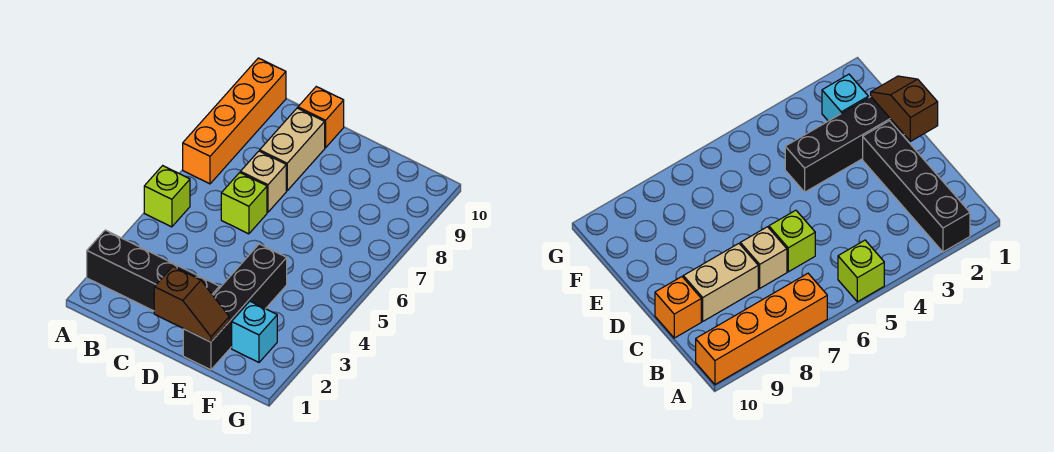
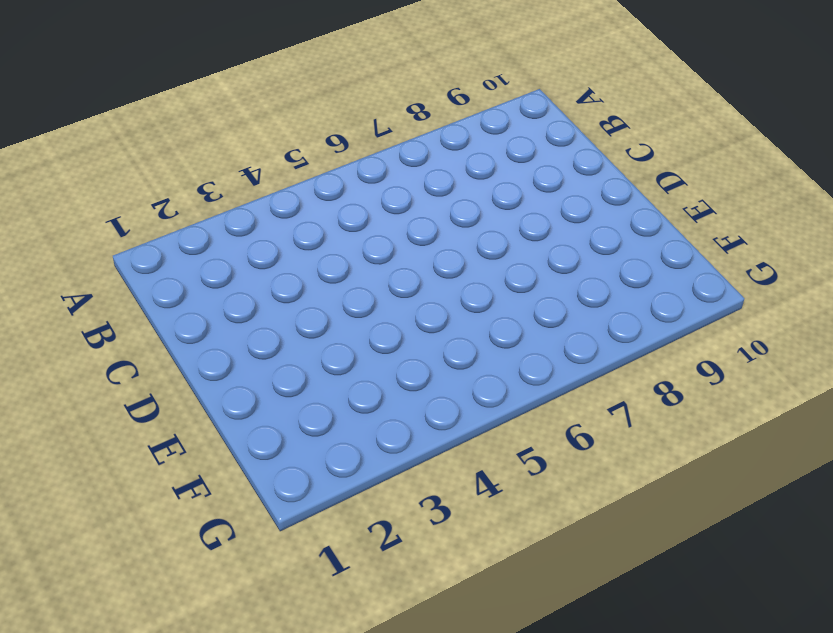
none -> black 1x4 brick [87,230,219,311]
none -> lime 1x1 brick [144,166,190,227]

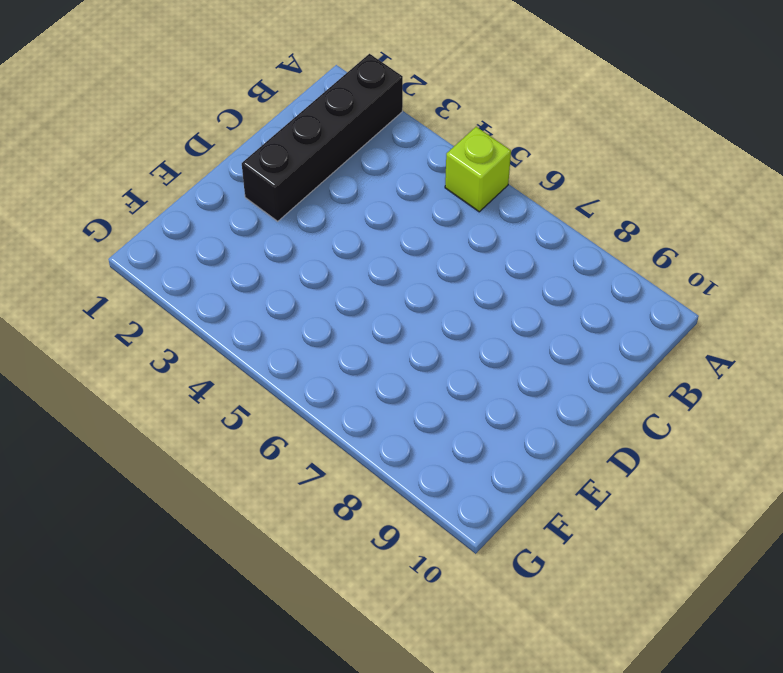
none -> orange 1x4 brick [183,58,286,184]
none -> lime 1x1 brick [221,173,267,234]

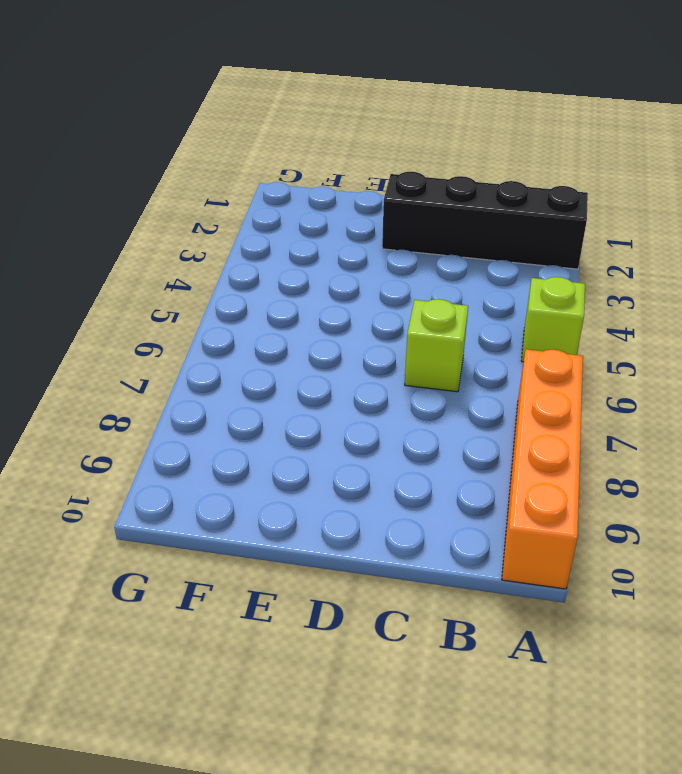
none -> tan 1x1 brick [241,151,286,212]
none -> tan 1x2 brick [260,108,325,191]

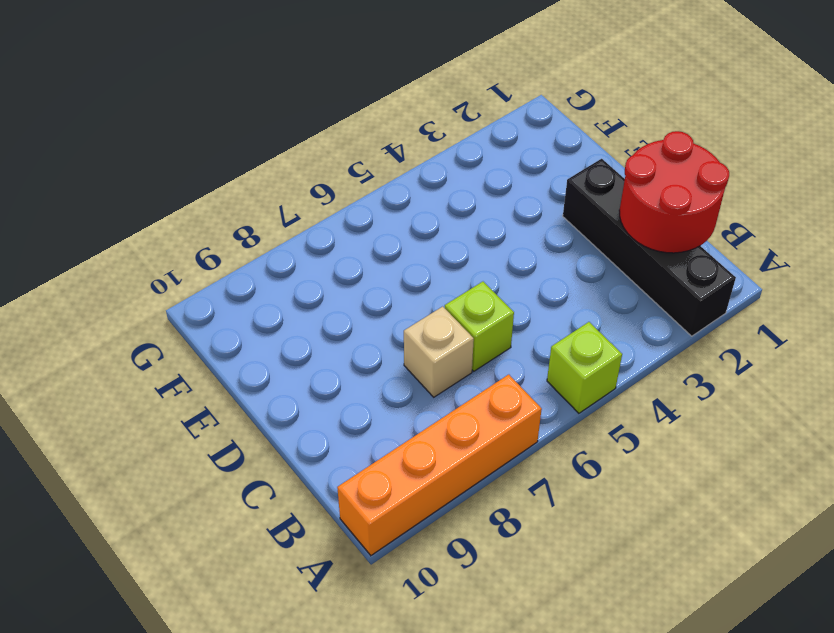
red 2x2 round brick [619,131,729,253] -> none
none -> tan 1x2 brick [260,108,325,191]
none -> orange 1x1 brick [298,87,344,148]

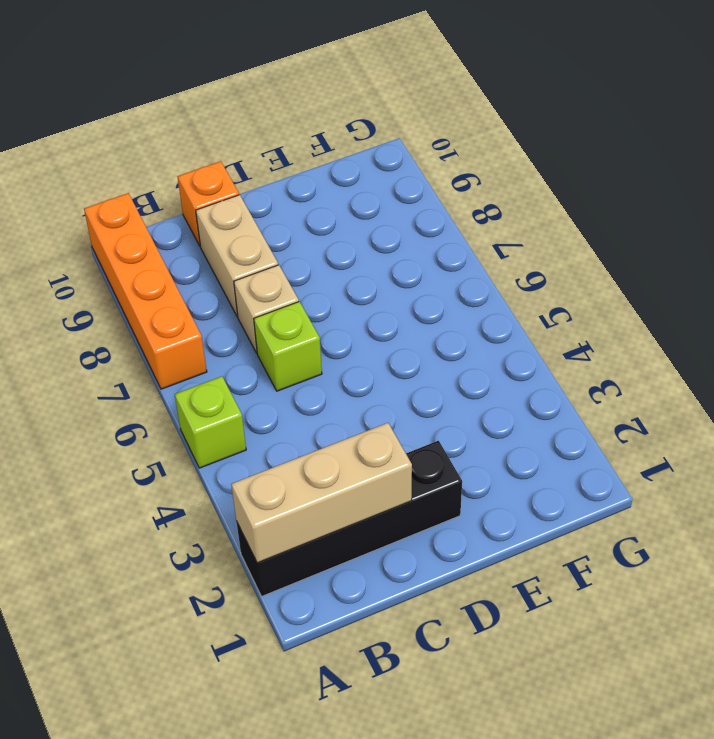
tan 1x3 brick [231,423,412,563] -> none
none -> black 1x4 brick [183,244,287,370]
none -> cyan 1x1 brick [232,301,277,362]

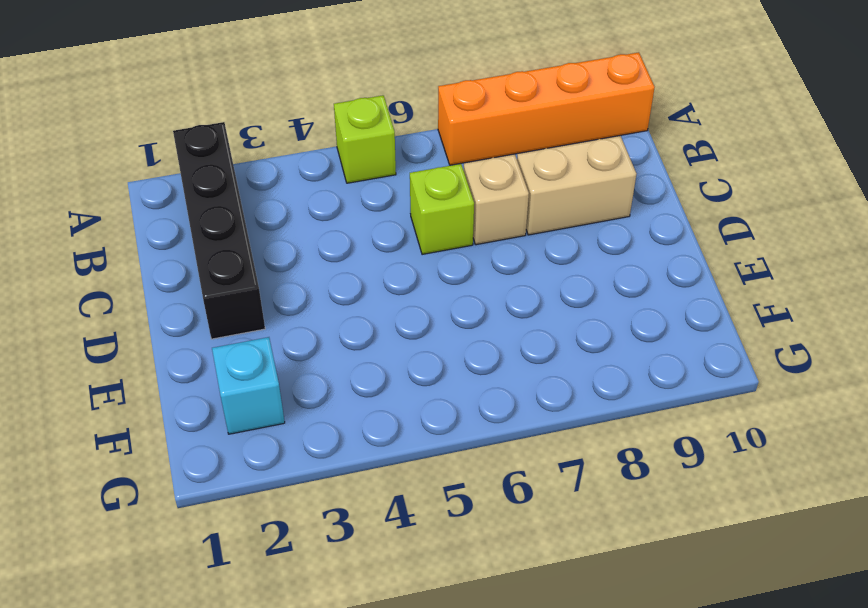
none -> orange 1x1 brick [298,87,344,148]
none -> black 1x4 brick [183,244,287,370]

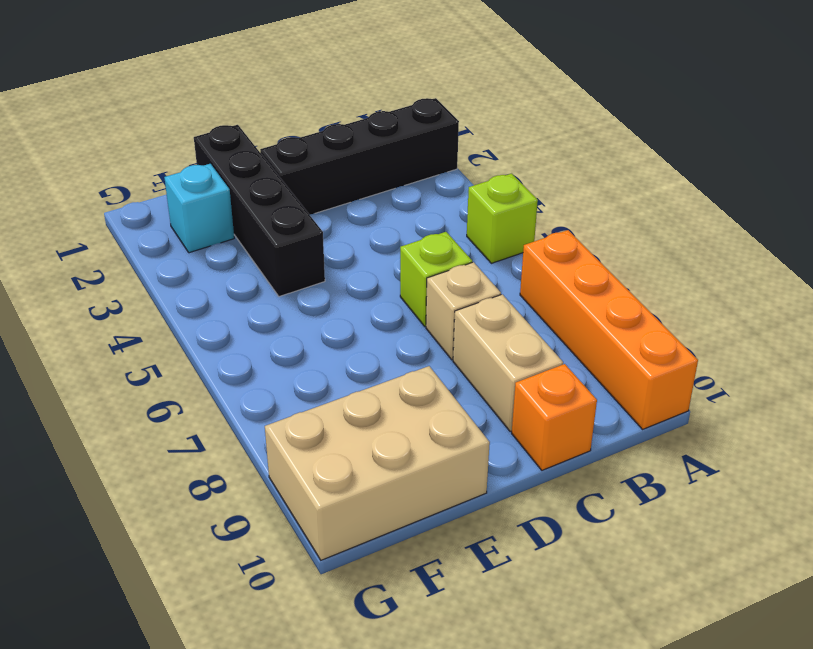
tan 2x3 brick [265,366,490,560] -> none
none -> brown 1x2 slope [154,267,229,342]

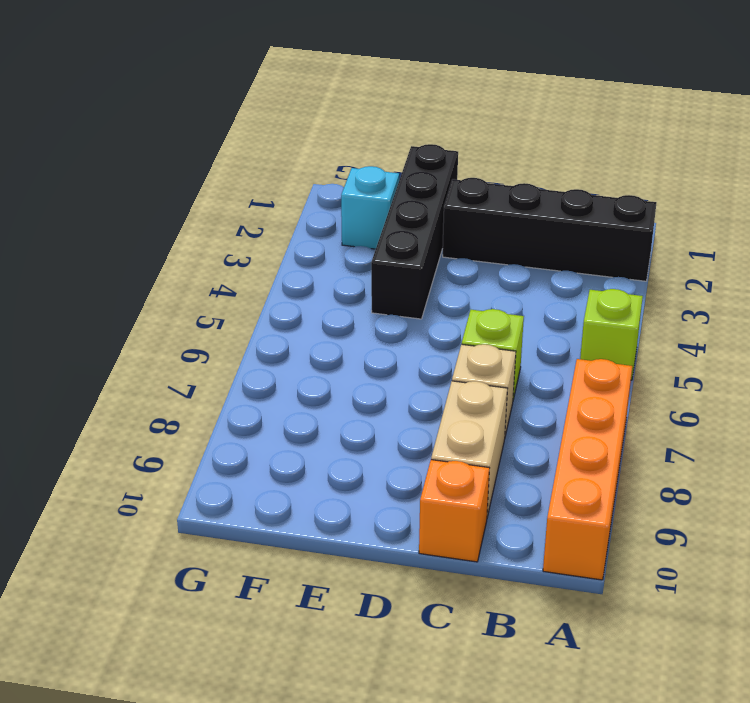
none -> brown 1x2 slope [154,267,229,342]

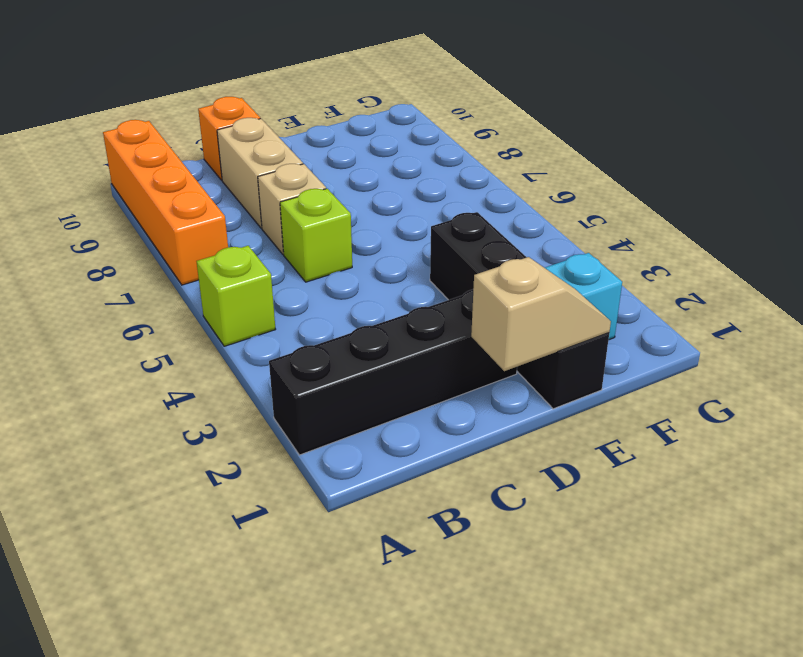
tan 1x2 slope [471,257,611,371] -> brown 1x2 slope [154,267,229,342]

